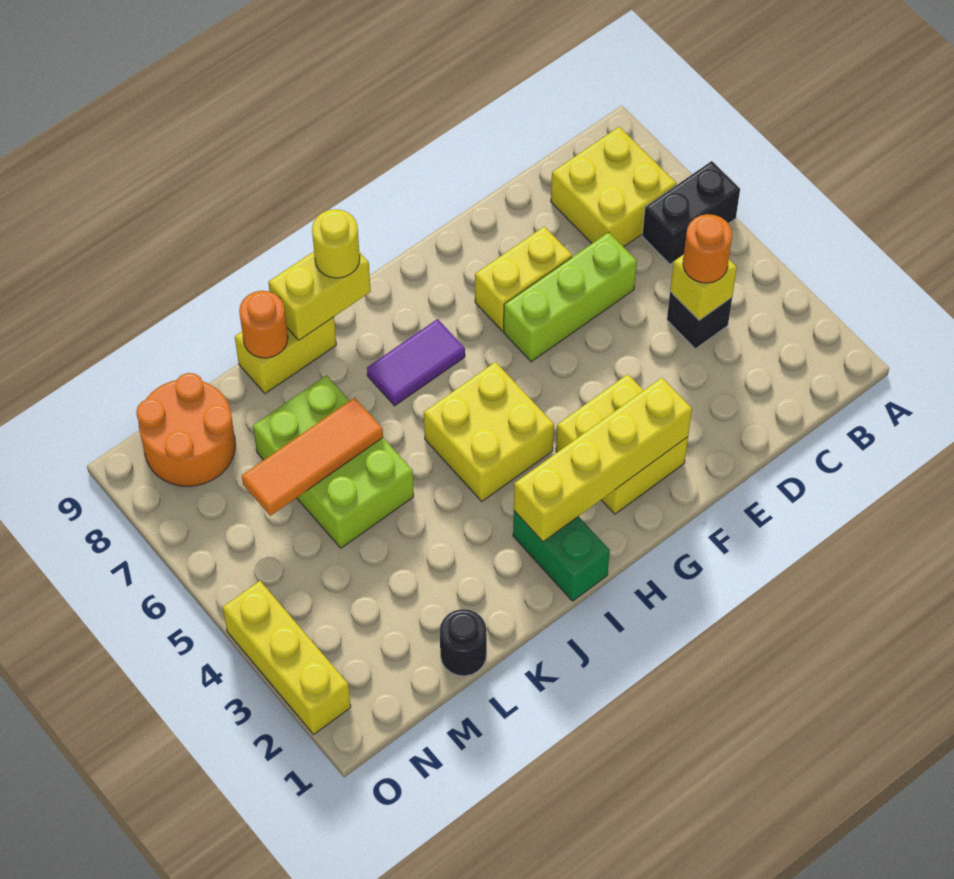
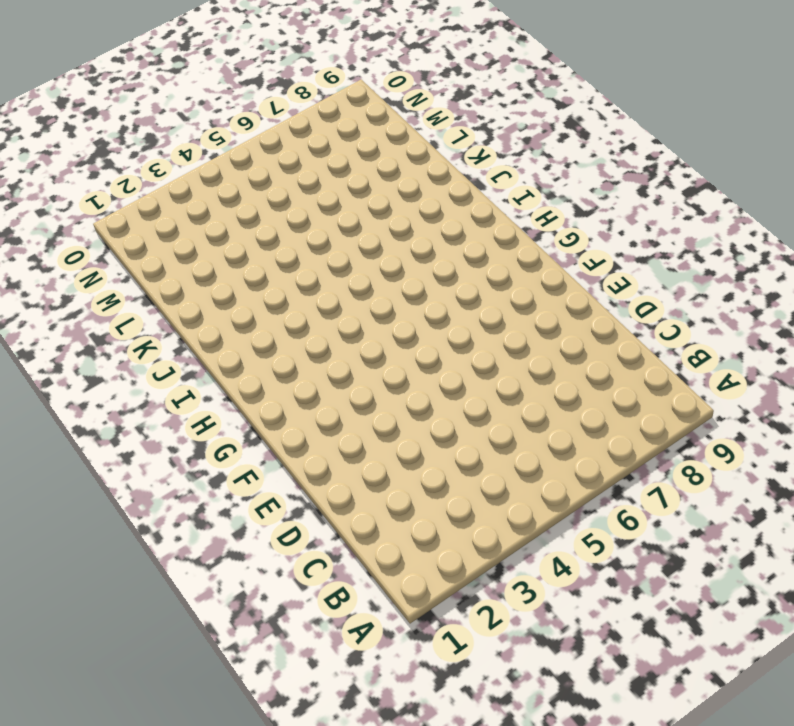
none -> black 1x2 brick [642,161,740,264]
none -> yellow 2x2 brick [551,127,676,247]
none -> black 1x1 brick [667,292,732,349]

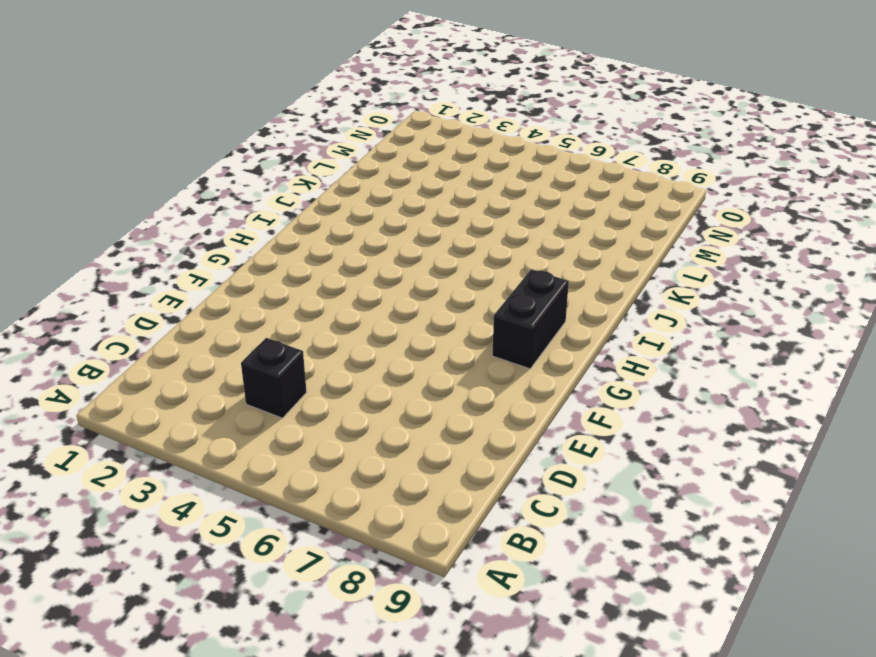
black 1x2 brick [492,269,569,369] -> black 1x2 brick moved to [642,161,740,264]
none -> yellow 2x2 brick [551,127,676,247]
none -> lime 1x3 brick [504,232,637,362]
none -> yellow 1x2 brick [475,227,572,331]

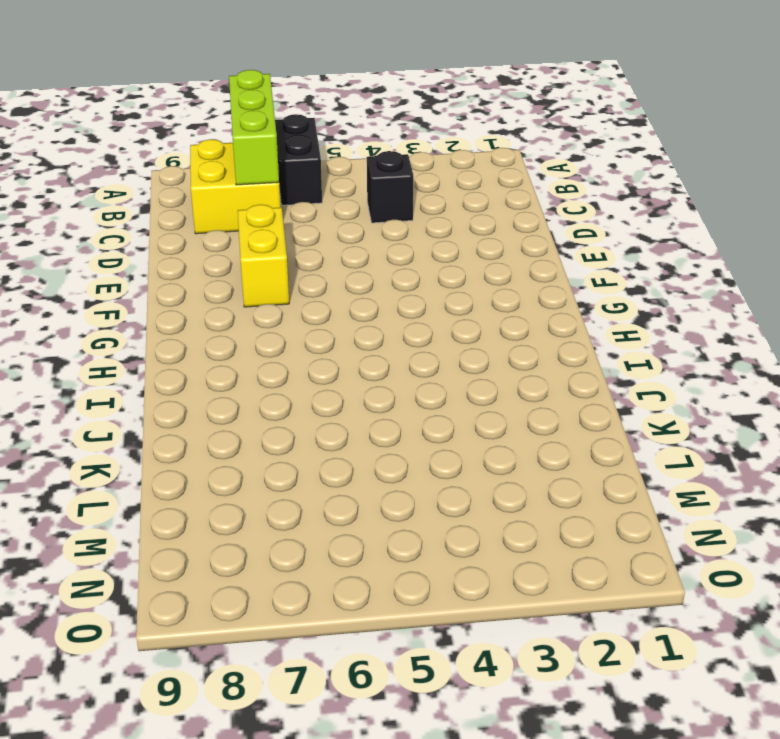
lime 1x3 brick [229,70,279,185] -> lime 1x3 brick moved to [504,232,637,362]
none -> yellow 2x2 brick [556,374,688,514]
none -> yellow 2x2 brick [424,362,554,501]
none -> purple 1x2 tile [367,319,465,406]

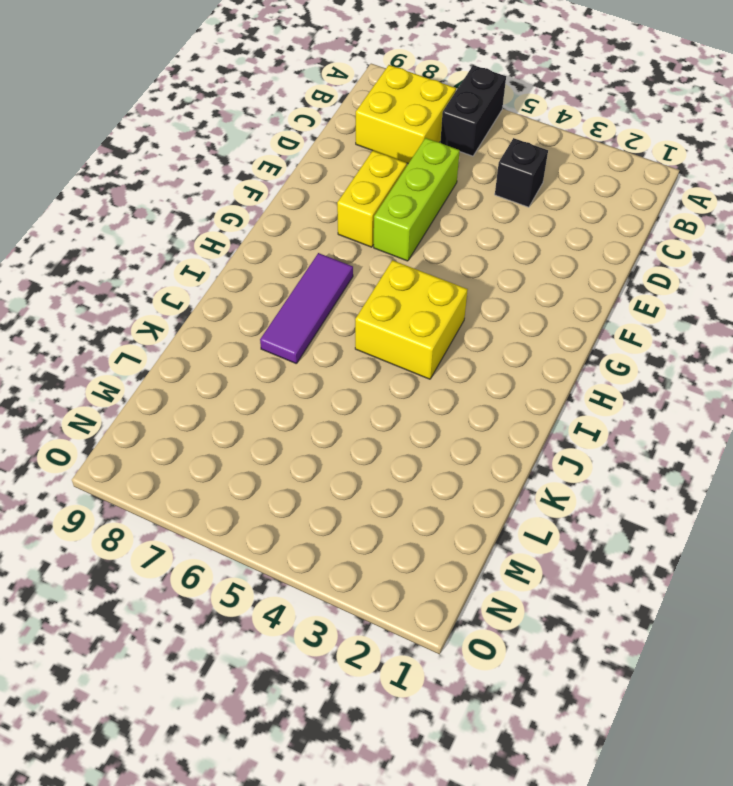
purple 1x3 tile [260,253,353,364] -> purple 1x2 tile [367,319,465,406]
none -> yellow 2x2 brick [556,374,688,514]
none -> green 1x2 brick [513,511,610,601]
none -> yellow 1x2 brick [235,317,336,394]

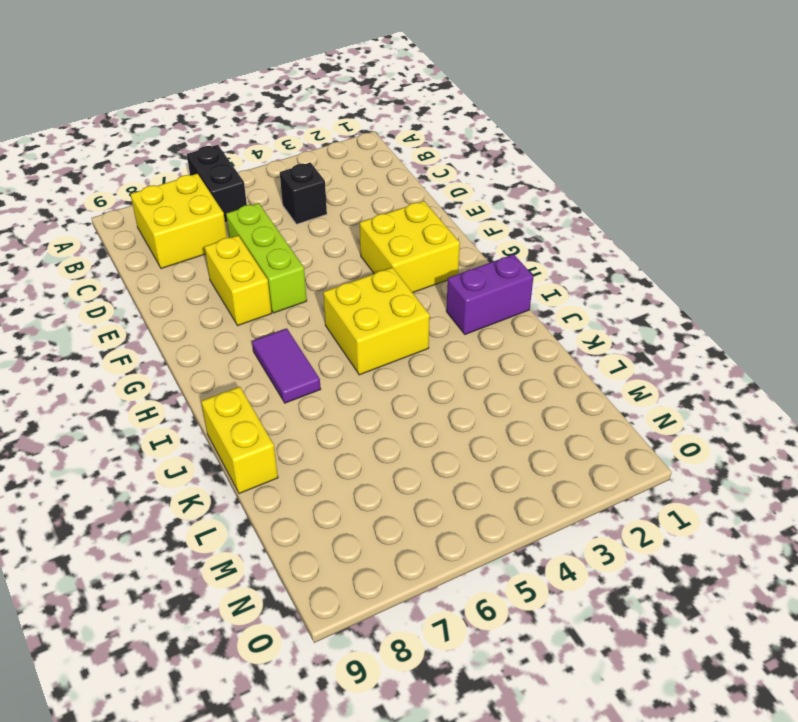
purple 1x2 brick [446,254,534,334] -> green 1x2 brick [513,511,610,601]
none -> lime 2x3 brick [253,375,414,548]
none -> black 1x1 round brick [440,609,487,676]
none -> orange 2x2 round brick [136,373,235,486]

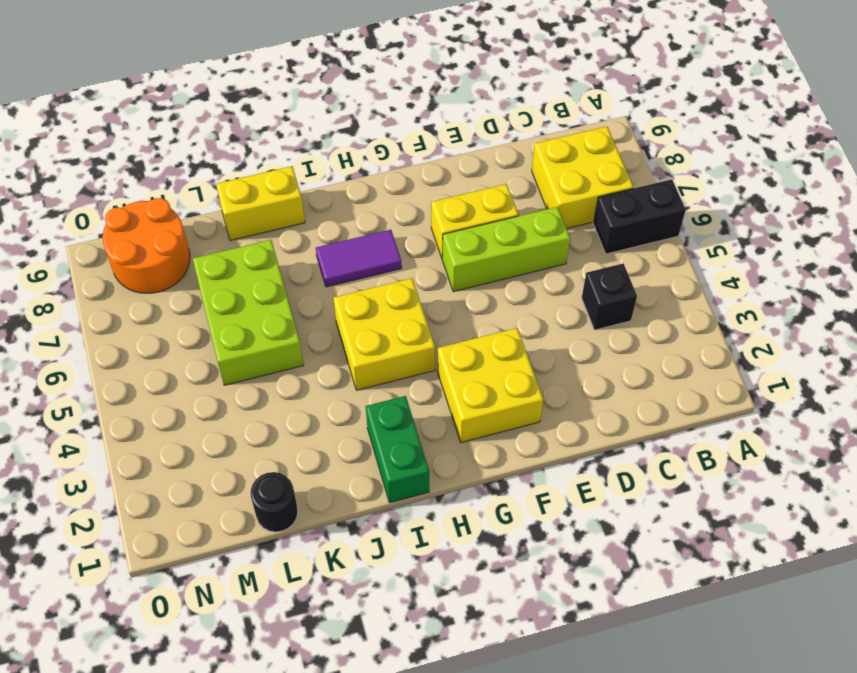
none -> yellow 1x3 brick [223,581,351,734]
none -> yellow 1x1 brick [670,255,737,320]
none -> yellow 1x4 brick [514,378,692,542]

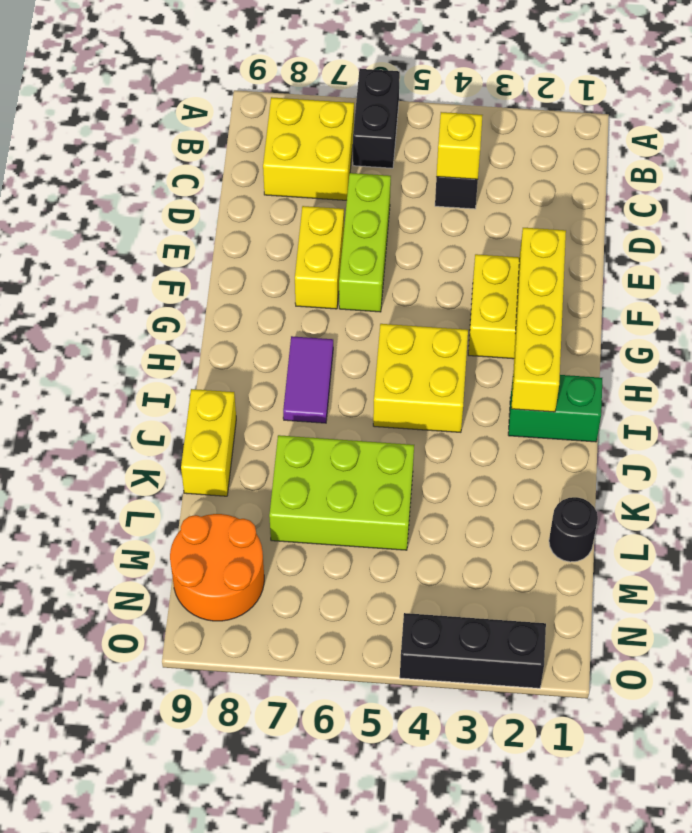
black 1x3 brick [400,613,546,688] -> yellow 1x3 brick [223,581,351,734]
none -> yellow 1x2 brick [268,252,371,340]
none -> orange 1x3 tile [242,398,383,516]
none -> orange 1x1 round brick [239,291,288,358]

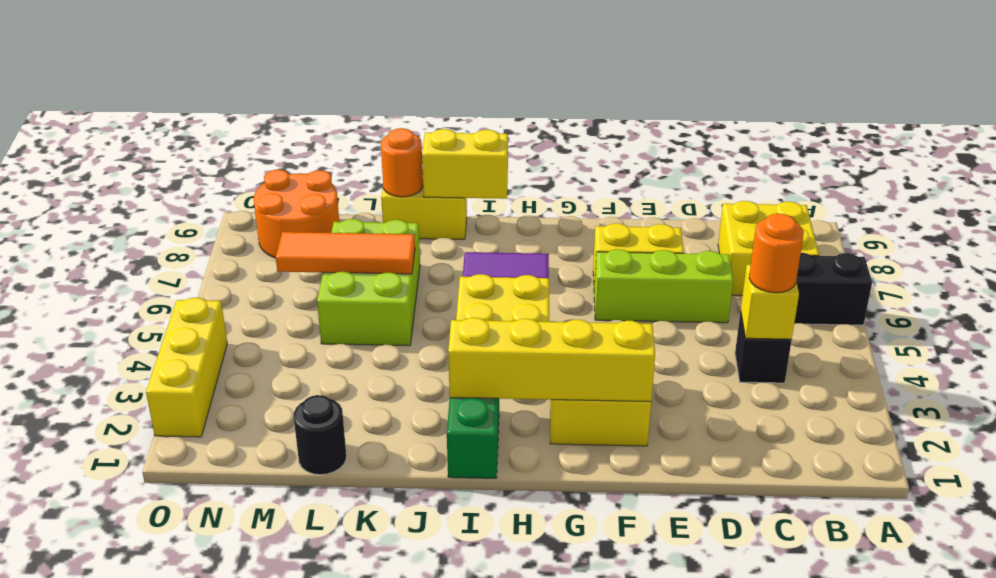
none -> yellow 1x1 round brick [312,209,360,278]

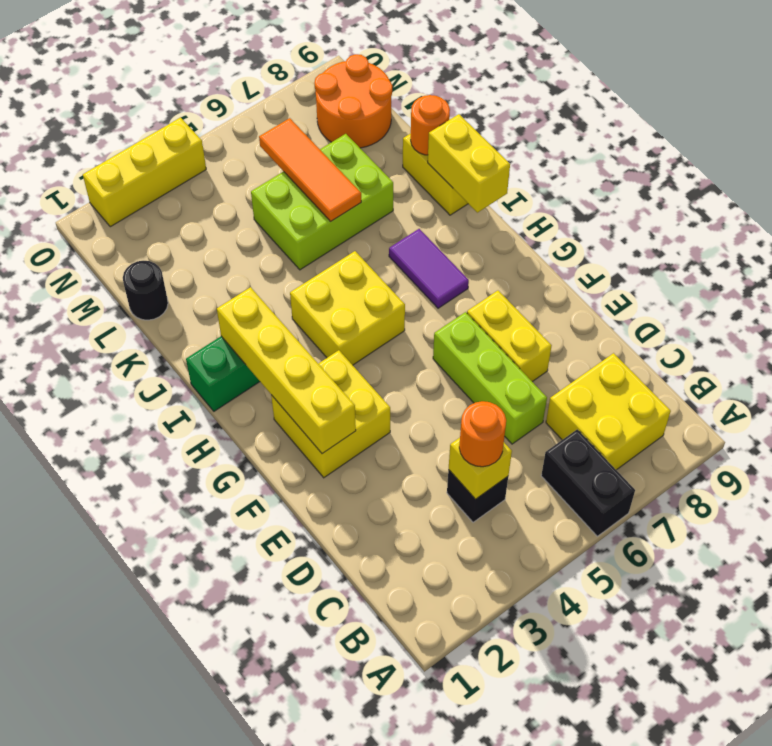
none -> yellow 1x1 round brick [312,209,360,278]

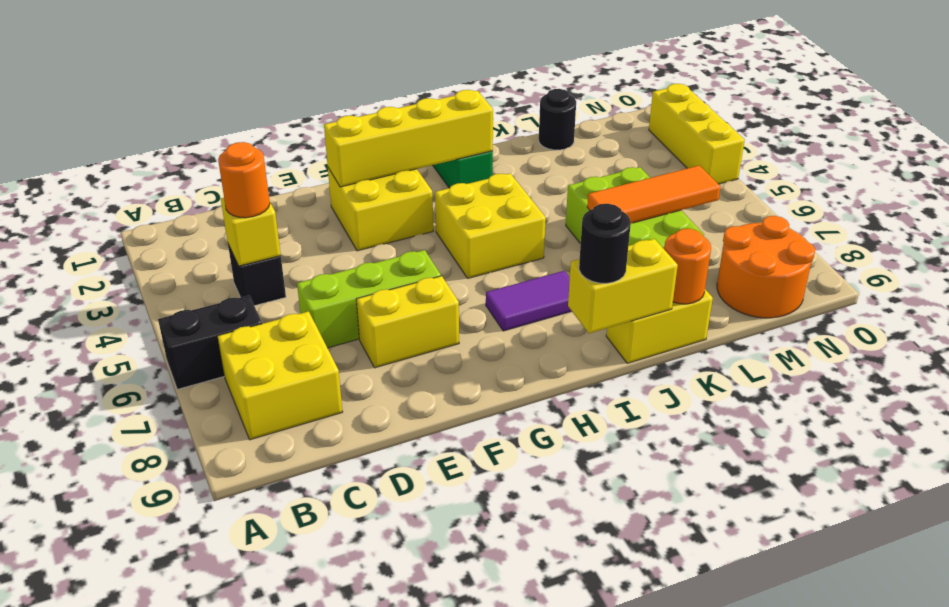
black 1x1 round brick [579,204,631,283] -> yellow 1x1 round brick [312,209,360,278]

